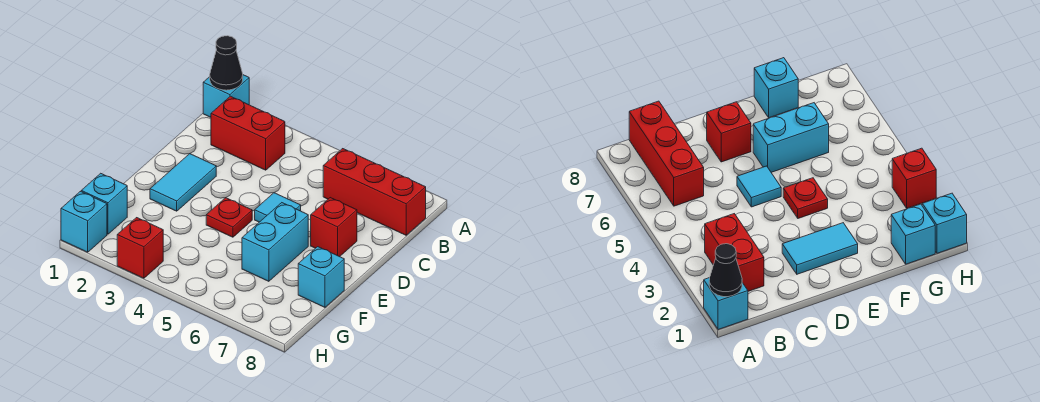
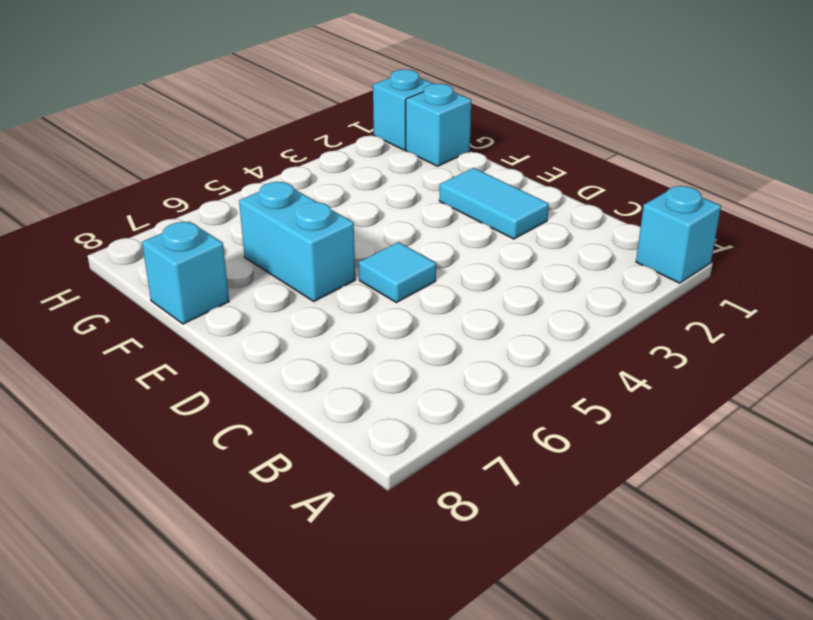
none -> red 1x2 brick [211,96,285,170]
none -> red 1x3 brick [323,149,426,235]
none -> red 1x1 brick [311,198,357,257]

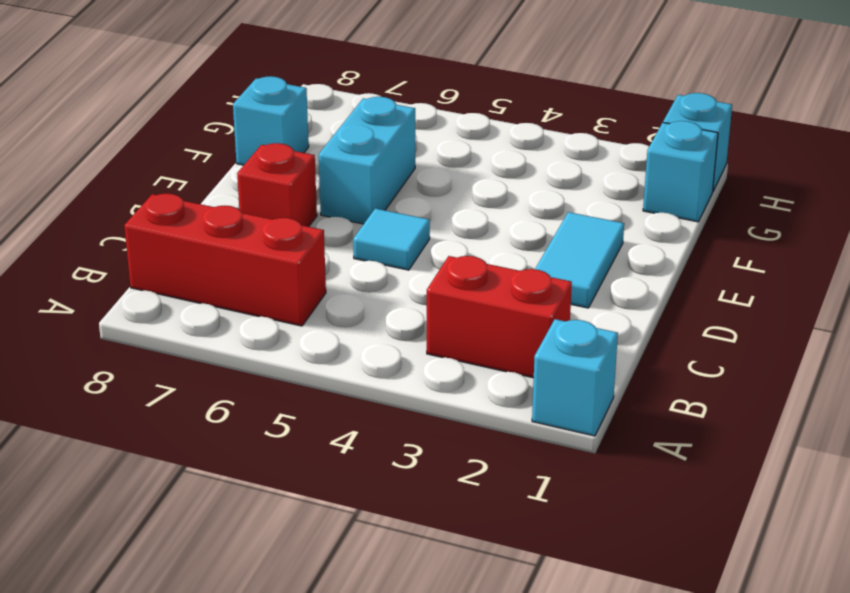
none -> red 1x1 plate [206,198,252,237]
none -> red 1x1 brick [117,218,163,278]
none -> black 1x1 cone [210,36,243,90]

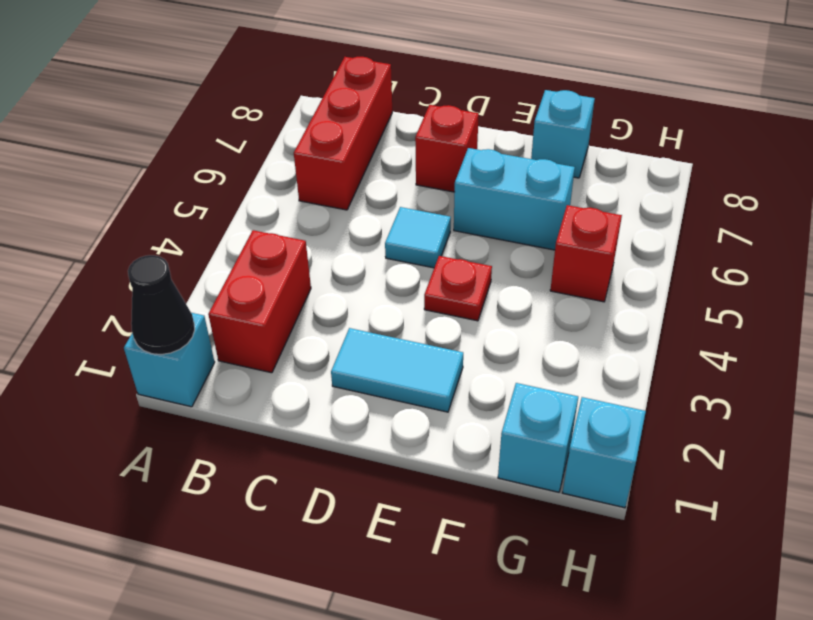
red 1x1 brick [550,205,622,302] -> red 1x1 brick moved to [117,218,163,278]

